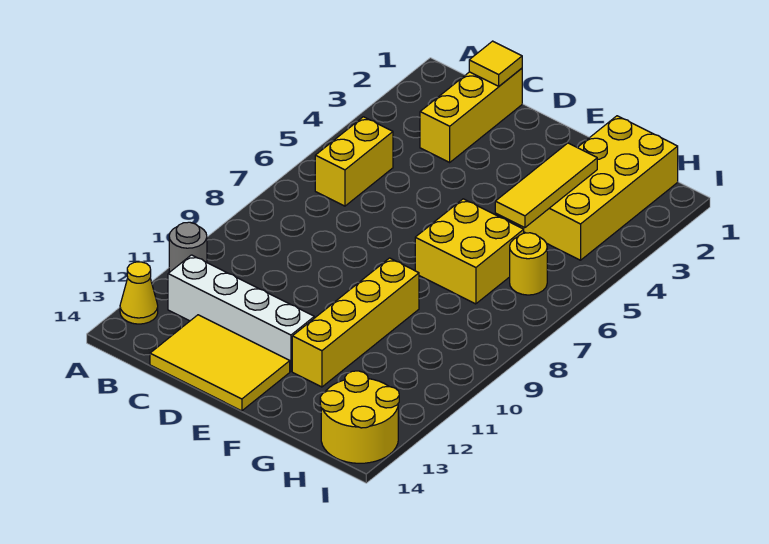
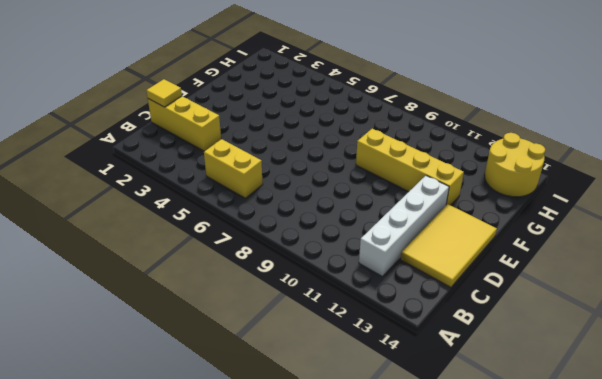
none -> grey 1x1 round brick [169,222,207,272]
none -> yellow 1x1 cone [120,262,158,324]
none -> yellow 2x2 brick [415,199,524,304]

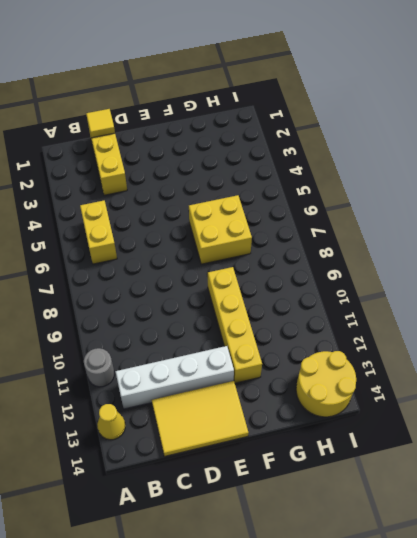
none -> yellow 2x4 brick [520,116,678,260]
none -> yellow 1x1 round brick [510,233,547,295]
none -> yellow 1x3 tile [495,143,597,228]

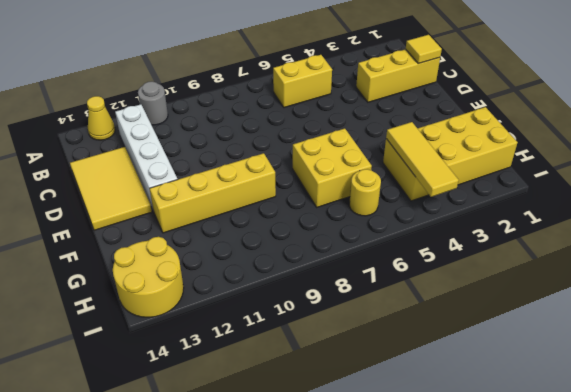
yellow 1x3 tile [386,122,459,197] -> yellow 1x3 tile turned to [495,143,597,228]

